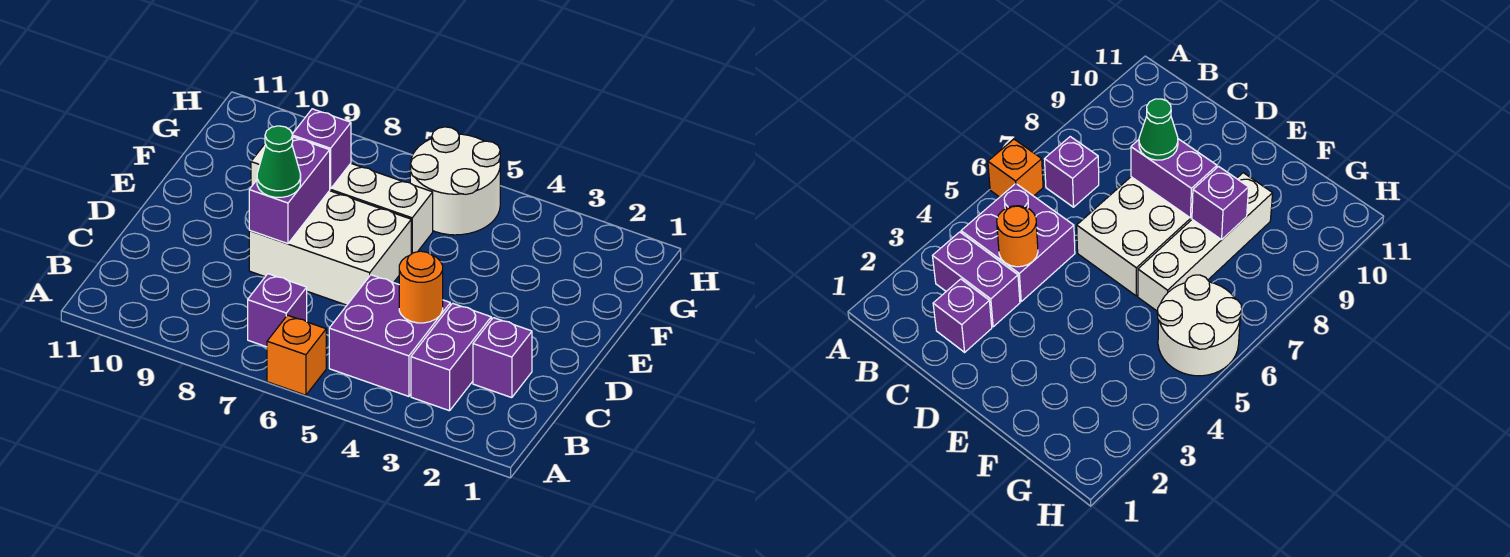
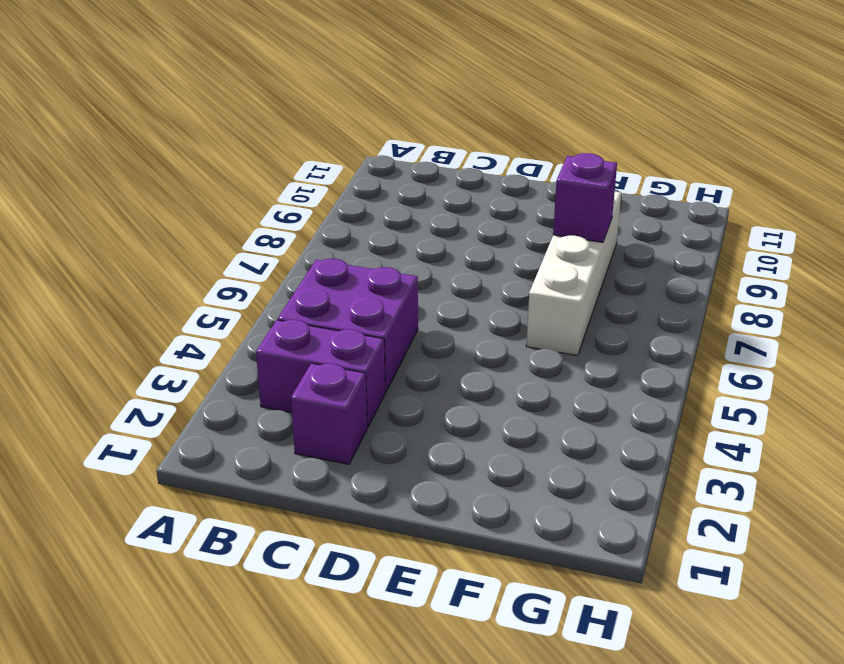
none -> orange 1x1 brick [267,315,326,395]
none -> purple 1x1 brick [248,274,307,347]
none -> white 2x3 brick [249,191,411,305]

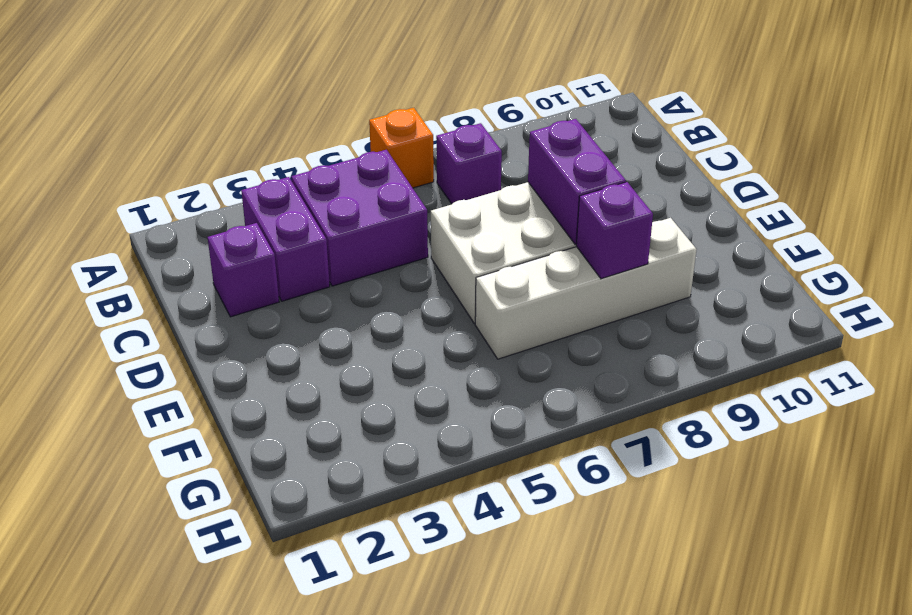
none -> white 2x2 round brick [410,127,500,235]
none -> orange 1x1 round brick [399,251,443,323]
none -> green 1x1 cone [257,126,301,197]

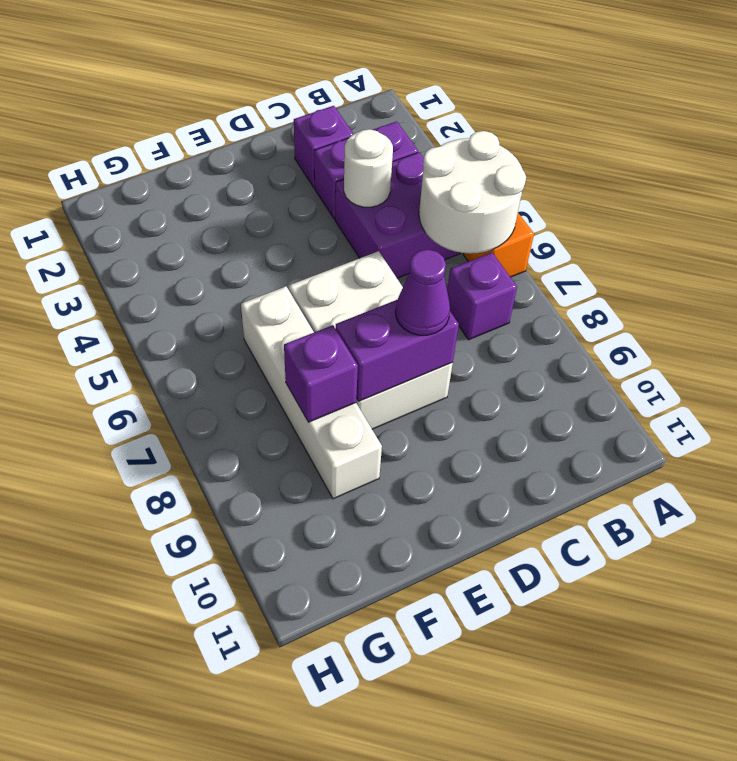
white 2x2 round brick [419,131,526,254] -> white 2x2 round brick moved to [410,127,500,235]
white 1x1 round brick [344,129,393,207] -> orange 1x1 round brick [399,251,443,323]
purple 1x1 cone [396,250,450,335] -> green 1x1 cone [257,126,301,197]

